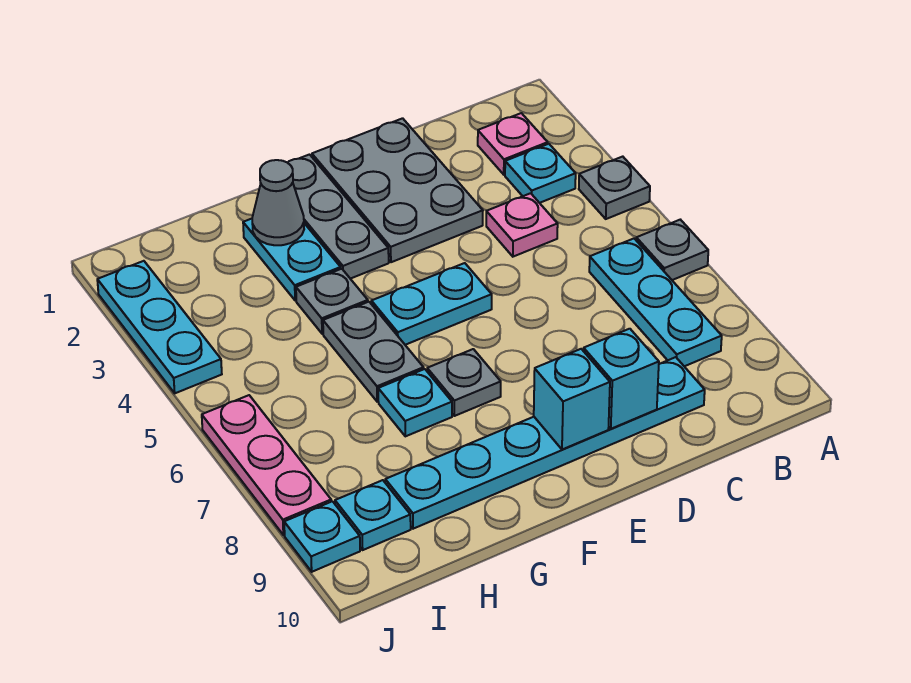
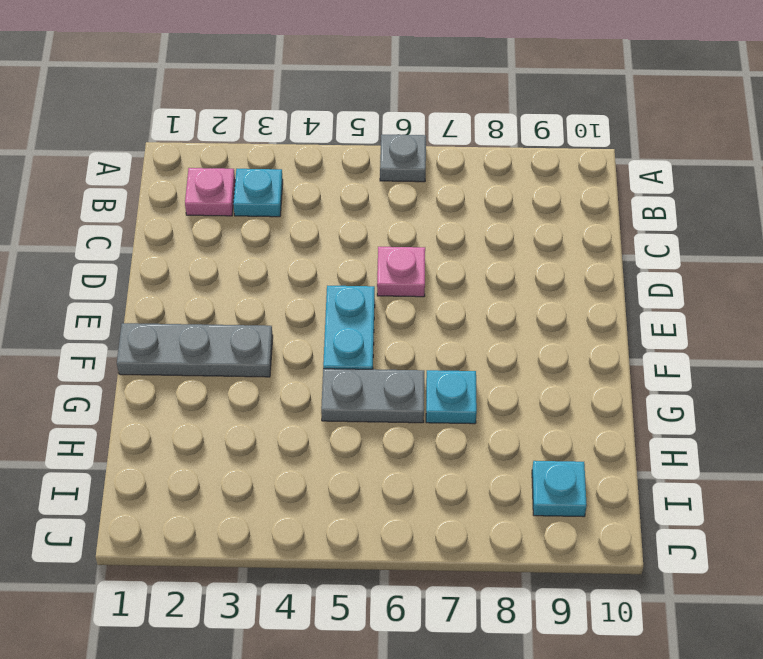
pink 1x1 plate [377,247,425,297] -> pink 1x1 plate moved to [486,193,558,257]
none -> grey 1x1 plate [579,157,650,219]
none -> cyan 1x3 plate [589,239,722,366]
none -> cyan 1x6 plate [385,357,705,529]

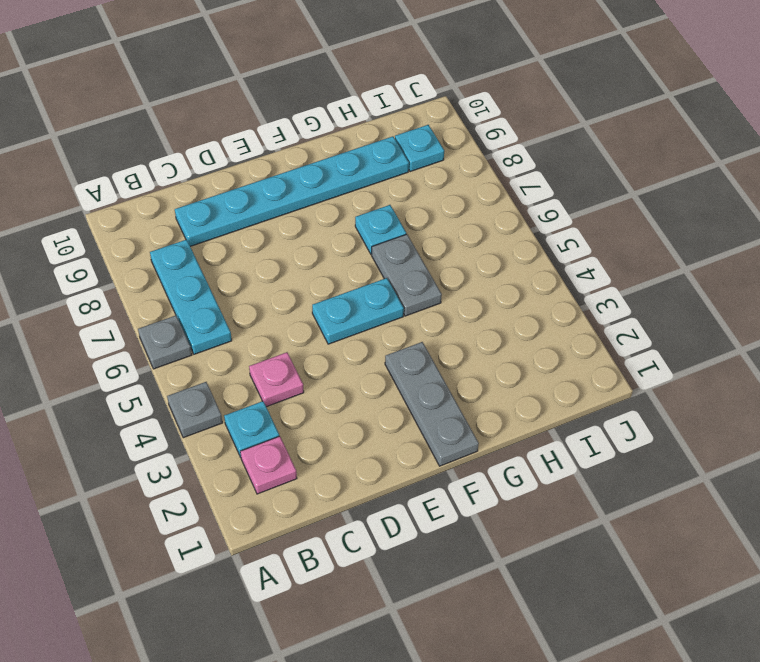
none -> grey 2x3 plate [312,118,483,262]
none -> grey 1x1 plate [427,349,501,416]
none -> cyan 1x2 plate [243,219,341,301]

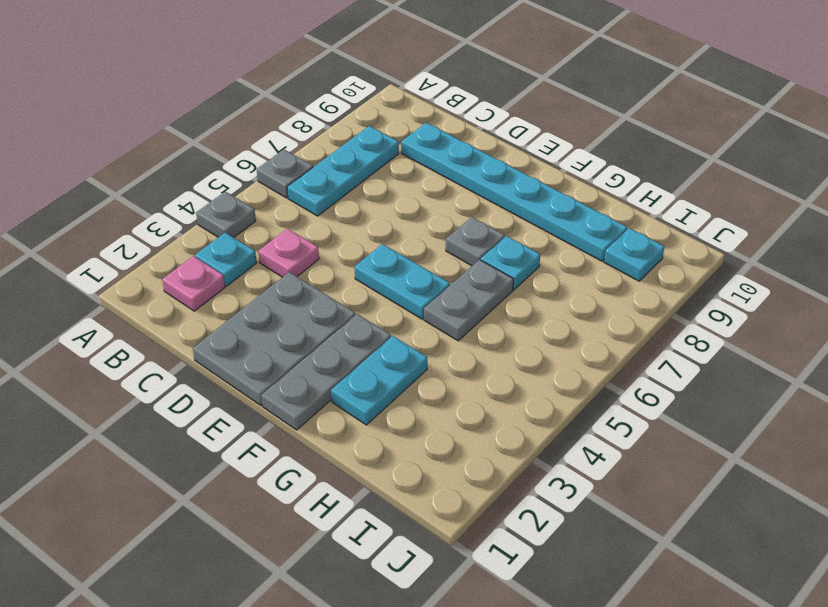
none -> grey 1x1 plate [296,269,368,334]
none -> cyan 1x3 plate [97,261,222,393]
none -> pink 1x3 plate [202,395,331,535]

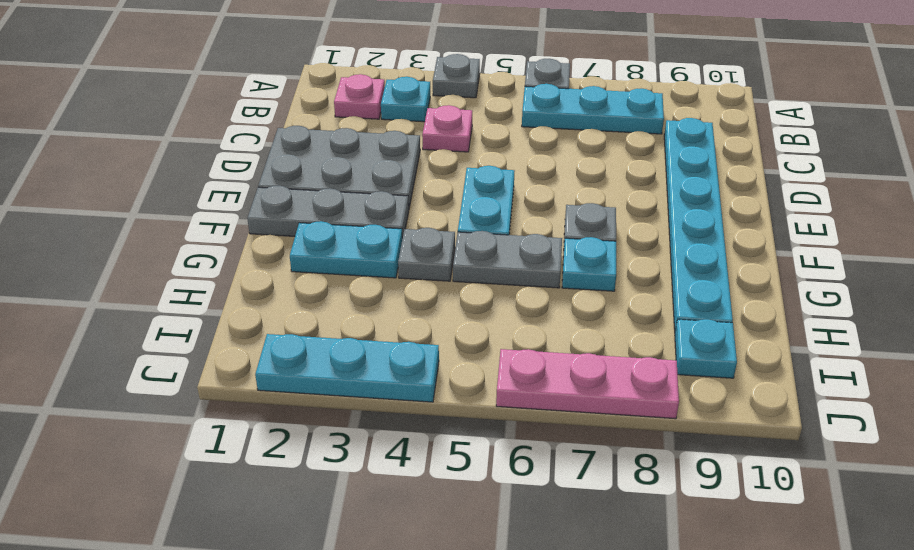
none -> cyan 1x1 plate [284,501,360,572]
none -> cyan 1x1 brick [584,329,659,429]
none -> cyan 1x1 brick [534,349,610,450]

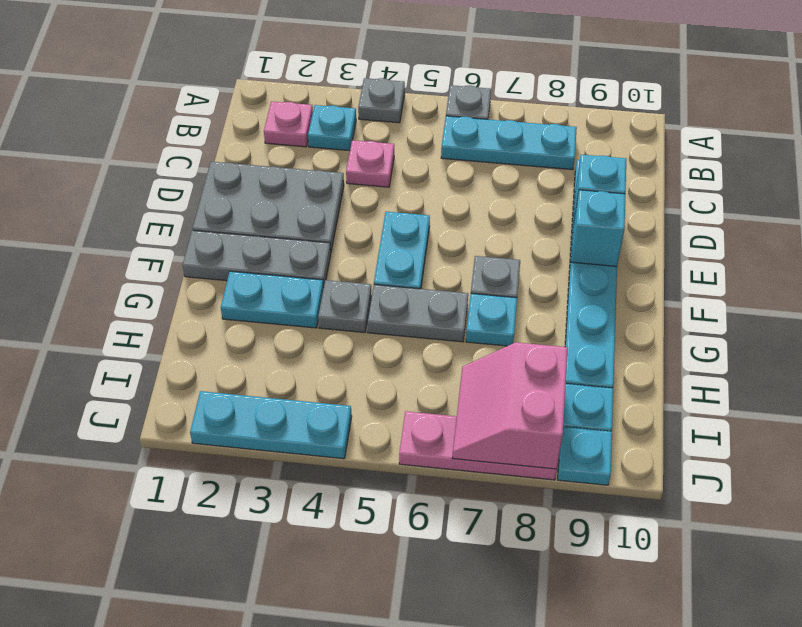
pink 2x2 slope [453,342,568,469] -> none
none -> grey 1x1 cone [252,160,304,245]

